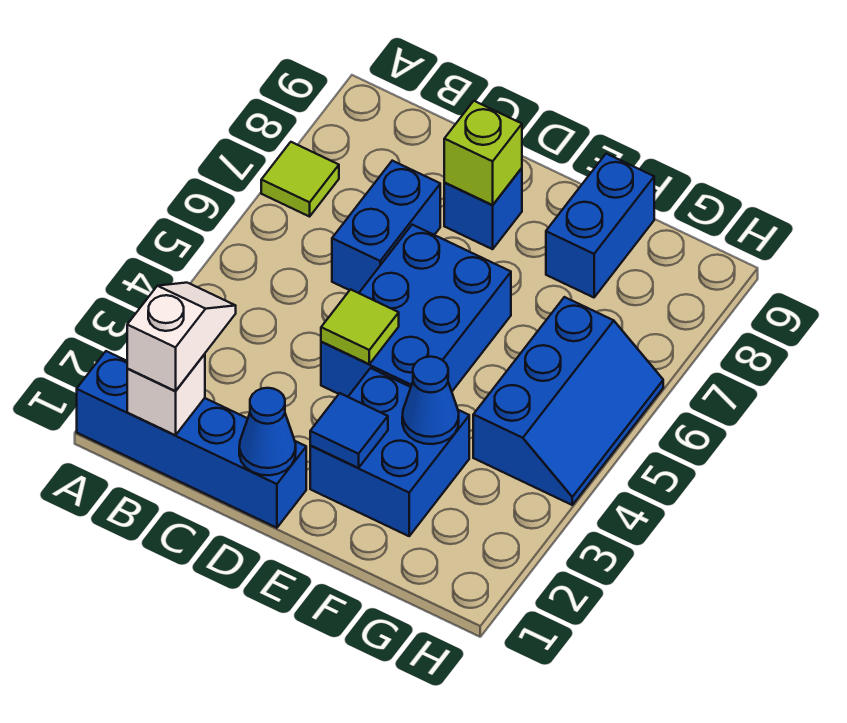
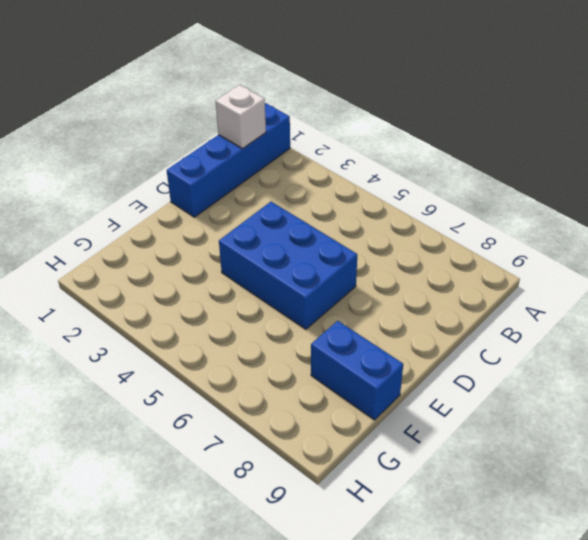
none -> lime 1x1 tile [261,142,339,217]
none -> blue 1x2 brick [332,161,440,293]
none -> blue 1x1 brick [444,168,522,249]

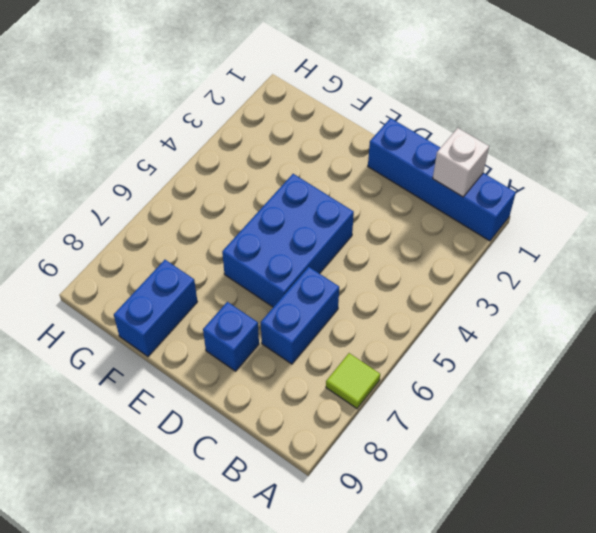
none -> blue 2x2 brick [310,368,469,536]
none -> blue 2x3 slope [473,297,663,505]
none -> blue 1x1 cone [239,388,296,475]

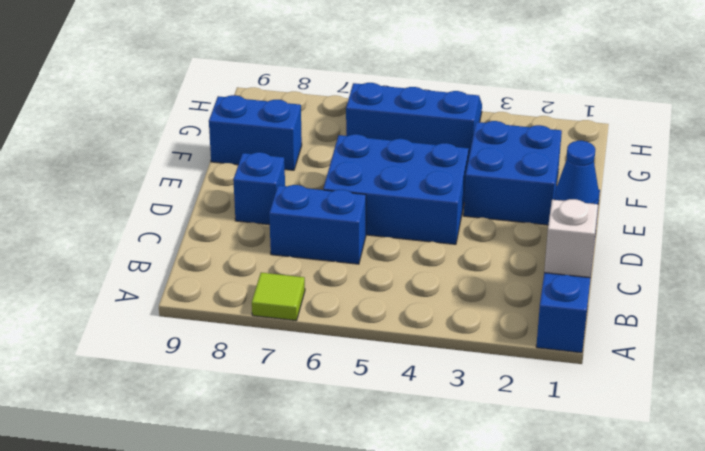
none -> lime 1x1 tile [321,289,399,364]
none -> lime 1x1 brick [444,101,522,205]
none -> blue 1x1 tile [310,393,388,468]

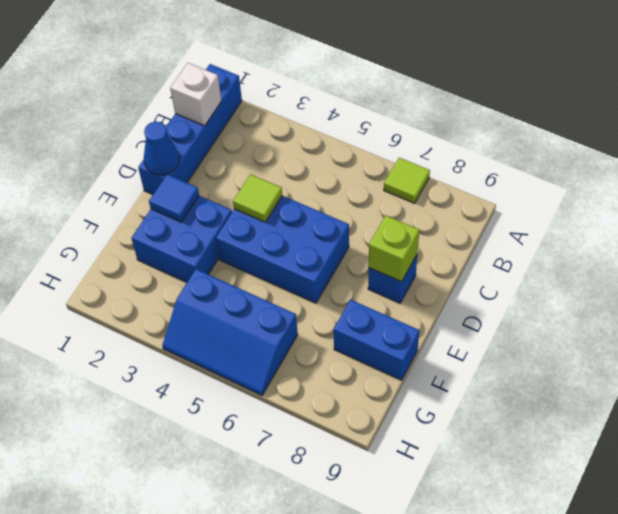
none -> blue 1x2 brick [332,161,440,293]
none -> blue 1x1 cone [402,357,459,444]
none -> white 1x2 slope [127,283,236,391]

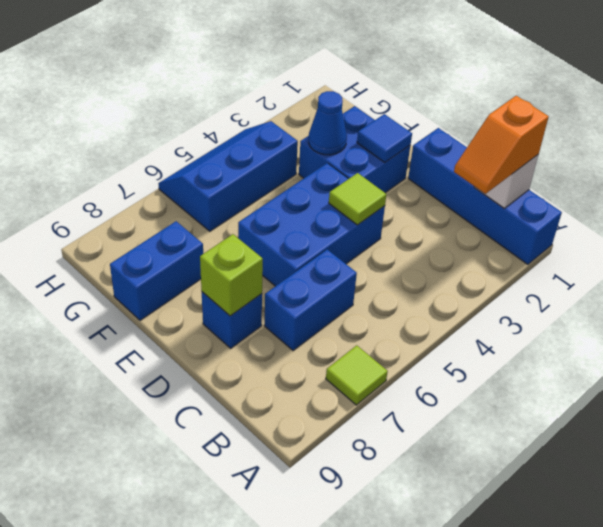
orange 1x2 slope [454,96,549,194] -> white 1x2 slope [127,283,236,391]
none -> blue 1x1 cone [239,388,296,475]

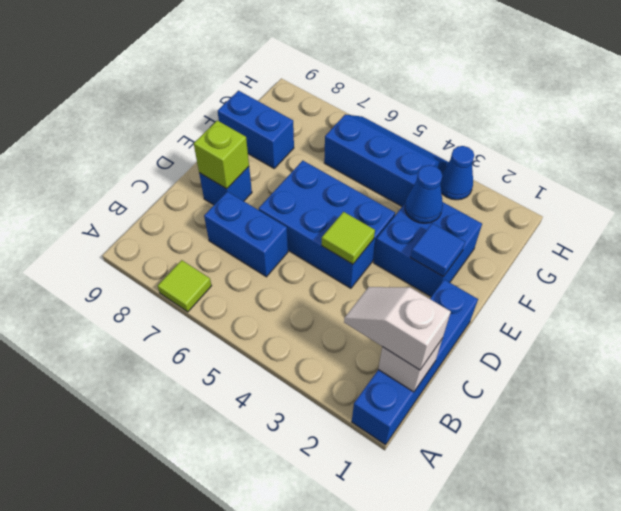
blue 1x1 cone [440,146,474,200] -> blue 1x1 cone moved to [239,388,296,475]

